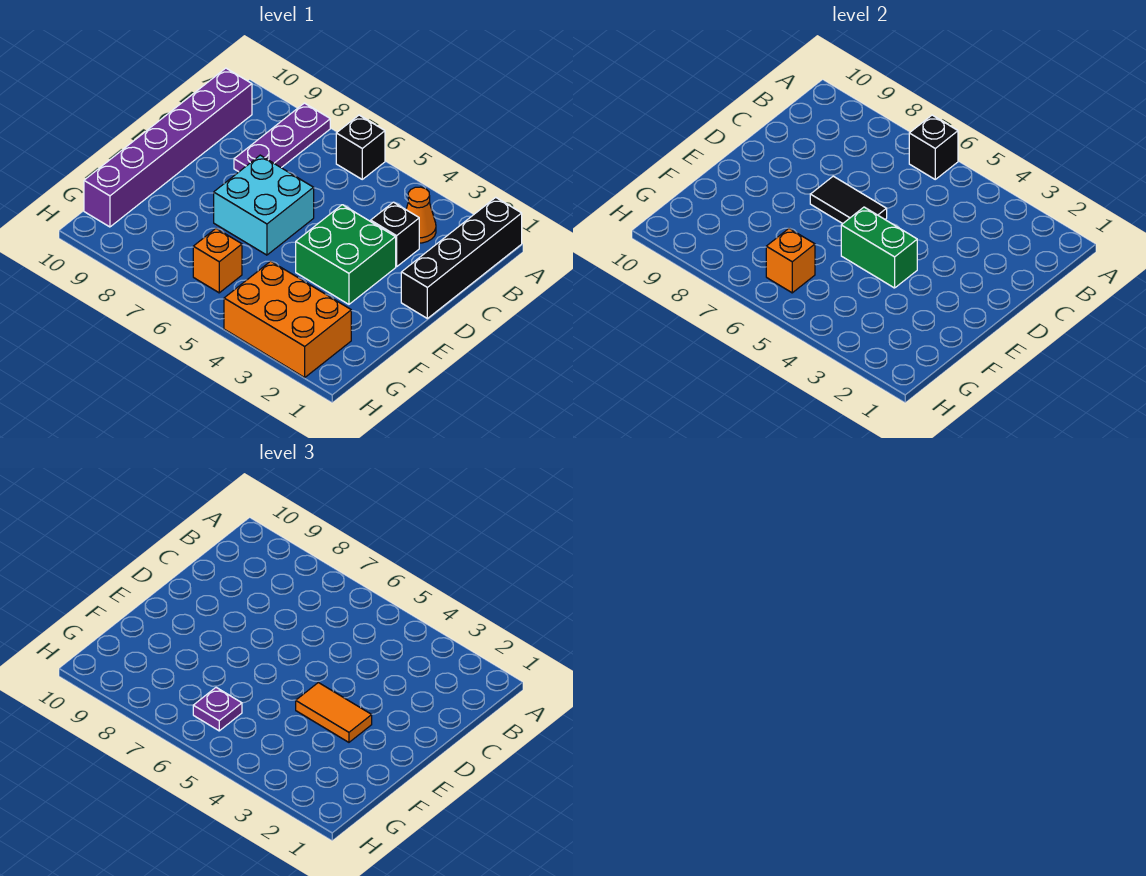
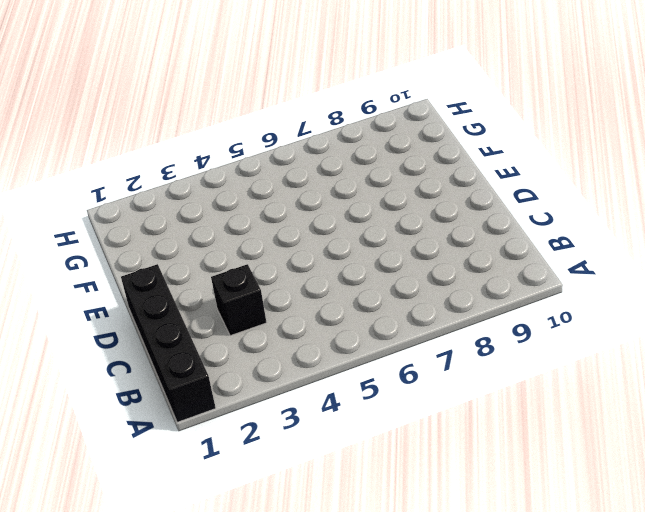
none -> black 1x1 brick [336,115,385,179]
none -> purple 1x3 plate [234,103,330,172]
none -> orange 1x1 cone [406,187,436,243]

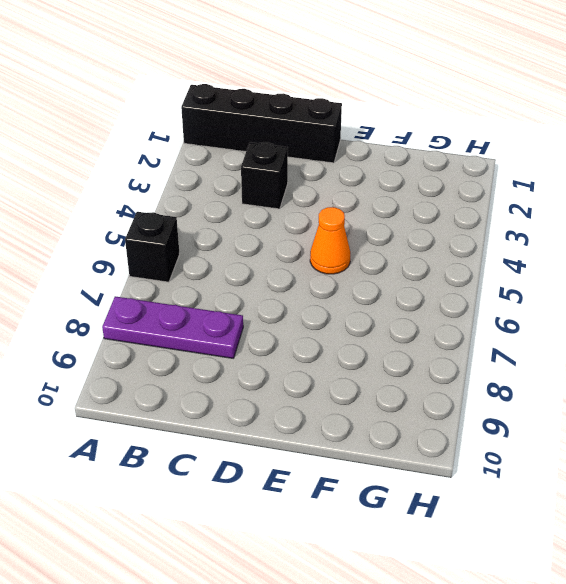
orange 1x1 cone [310,207,350,274] -> orange 1x1 cone moved to [406,187,436,243]
none -> purple 1x6 brick [84,68,252,227]
none -> green 2x2 brick [296,205,396,304]
none -> cyan 2x2 brick [214,155,314,255]

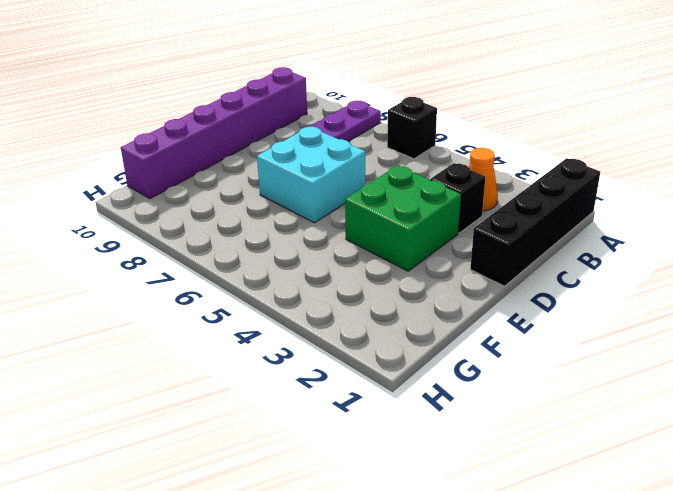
none -> orange 2x3 brick [224,261,351,377]
none -> orange 1x1 brick [193,228,242,293]
none -> black 1x1 brick [909,115,958,179]

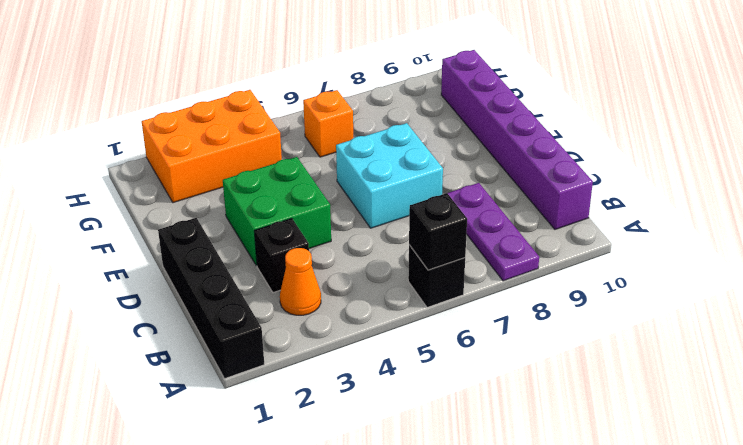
none -> black 1x2 tile [810,176,887,224]
none -> green 1x2 brick [841,207,917,288]
none -> orange 1x1 brick [766,228,815,293]

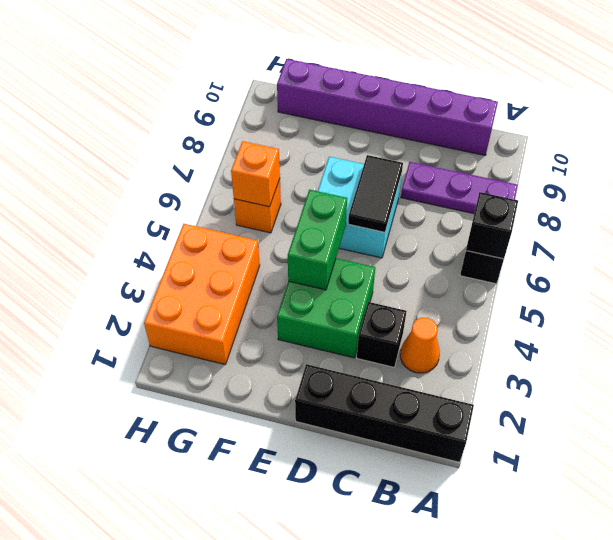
none -> orange 1x2 tile [296,683,372,742]
none -> purple 1x1 plate [193,688,242,731]

